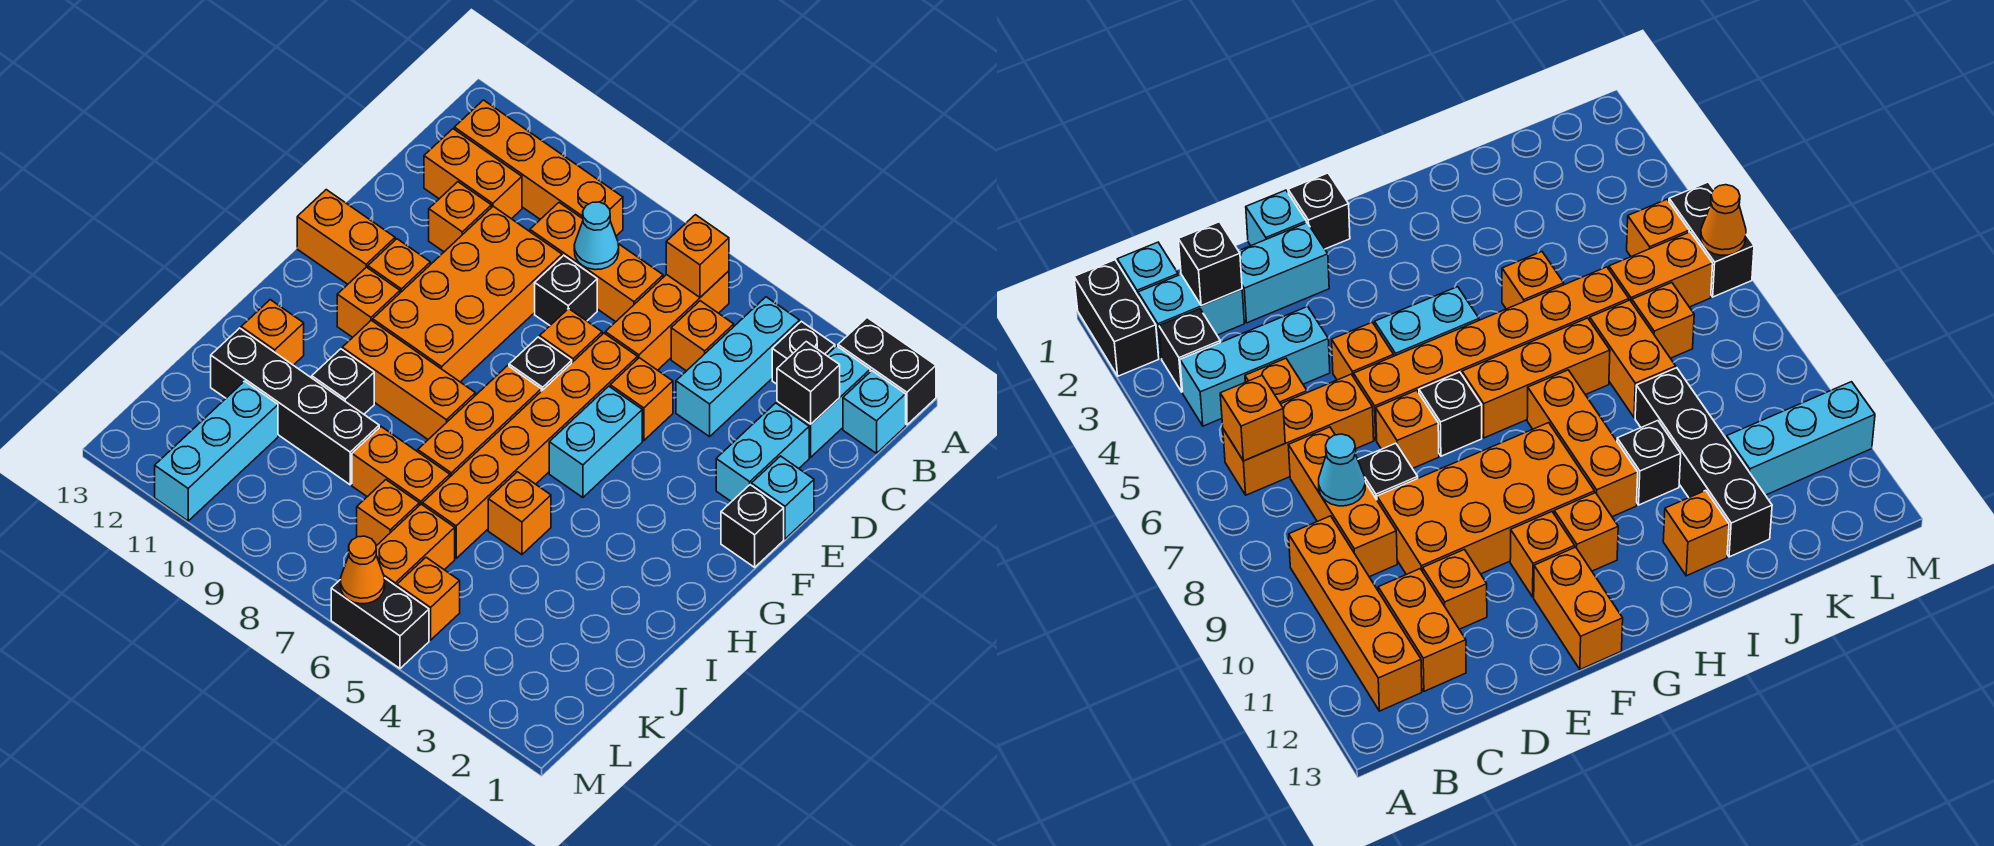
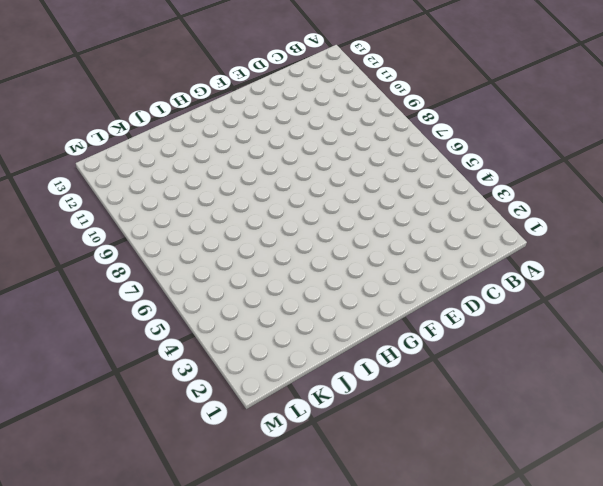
none -> black 1x2 brick [838,318,936,425]
none -> cyan 1x1 brick [843,371,906,453]
none -> cyan 1x2 brick [777,346,870,457]
none -> black 1x1 brick [772,321,835,384]

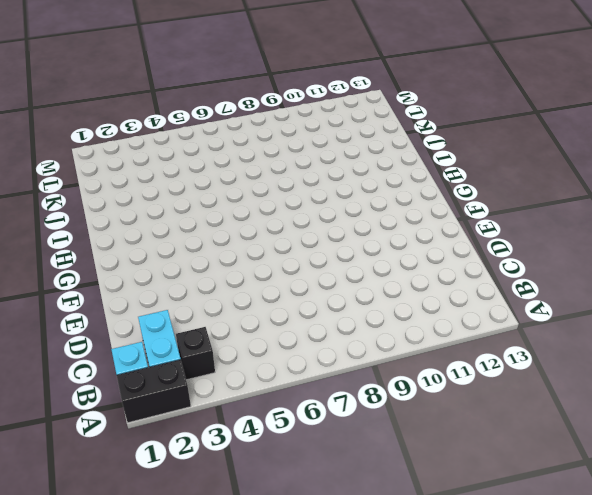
none -> cyan 1x3 brick [676,297,800,437]
none -> orange 1x3 brick [605,271,729,370]
none -> orange 1x4 brick [454,100,623,236]
none -> orange 1x1 brick [671,301,734,371]

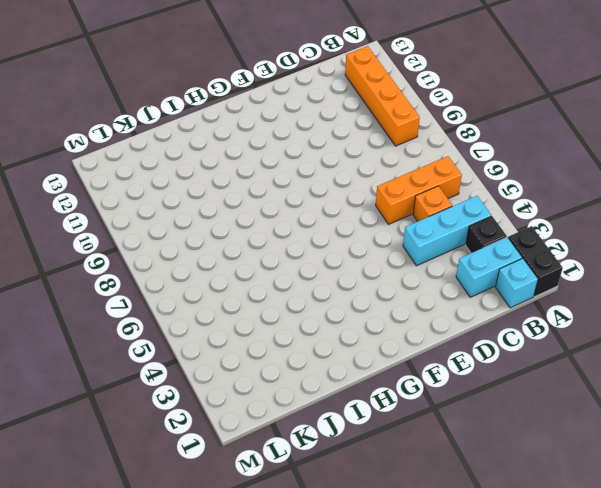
none -> orange 1x3 brick [530,203,663,322]
none -> orange 1x2 brick [424,129,522,219]
none -> cyan 1x2 brick [716,403,809,502]
none -> black 1x1 brick [535,256,597,325]

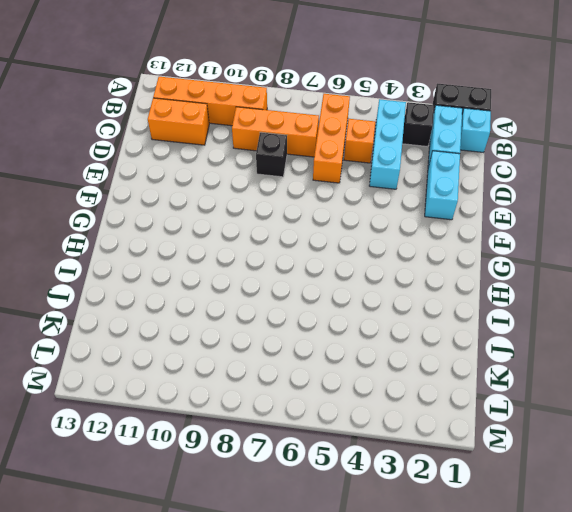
none -> orange 2x4 brick [373,206,562,382]
none -> orange 1x1 brick [429,182,491,252]
none -> cyan 1x1 brick [752,456,814,539]
none -> orange 1x1 brick [610,358,673,441]

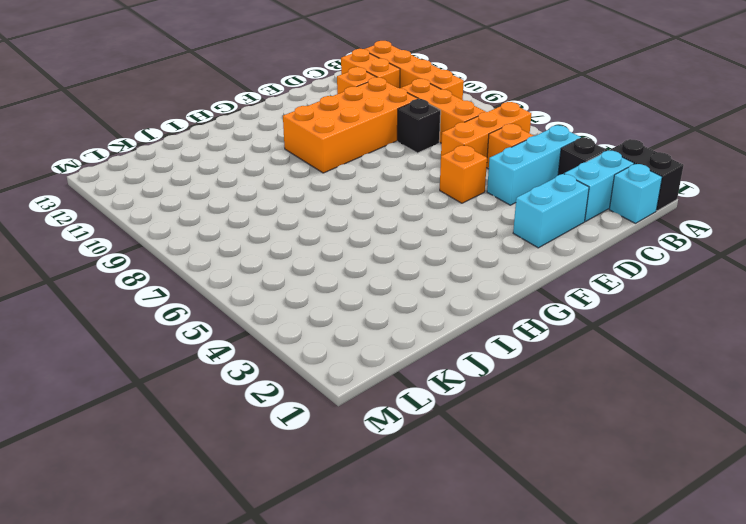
none -> cyan 1x1 brick [752,456,814,539]
none -> orange 1x6 brick [423,333,638,558]
none -> orange 1x1 brick [540,308,602,362]
none -> black 1x1 brick [721,485,784,567]

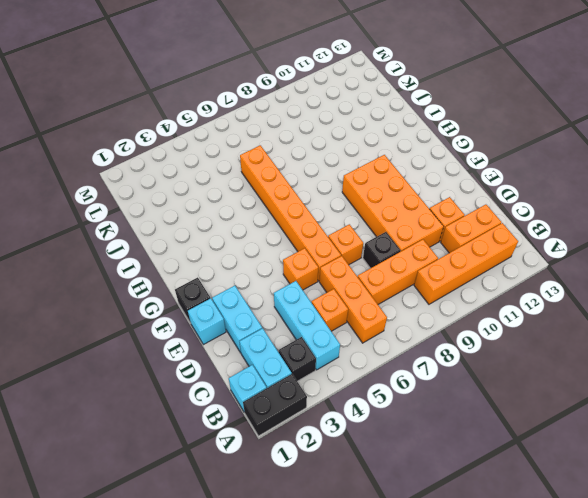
none -> cyan 1x2 brick [549,386,642,498]
none -> black 1x1 brick [509,337,572,391]
none -> orange 1x1 brick [368,239,430,293]
none -> orange 1x2 brick [297,190,395,284]

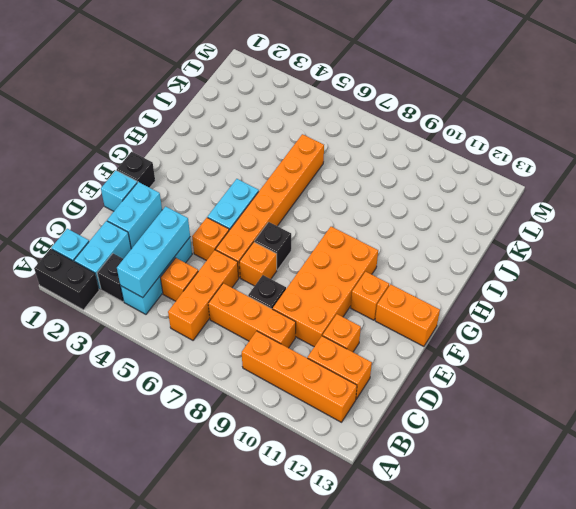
cyan 1x3 brick [117,207,190,298] -> cyan 1x3 brick moved to [155,381,278,521]
none -> orange 1x3 brick [418,366,541,477]
none -> orange 1x1 brick [337,267,400,337]
none -> orange 1x3 brick [342,320,476,439]
none -> orange 1x1 brick [488,472,551,555]

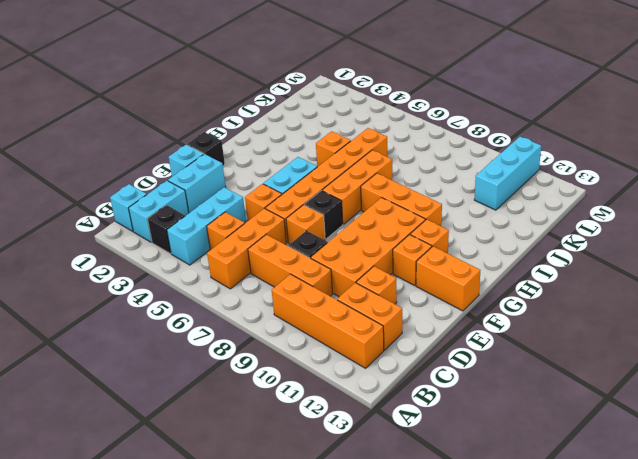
none -> black 1x2 brick [838,318,936,425]
none -> black 1x1 brick [312,349,374,414]
none -> orange 1x1 brick [241,300,304,365]
none -> orange 1x2 brick [352,427,450,505]

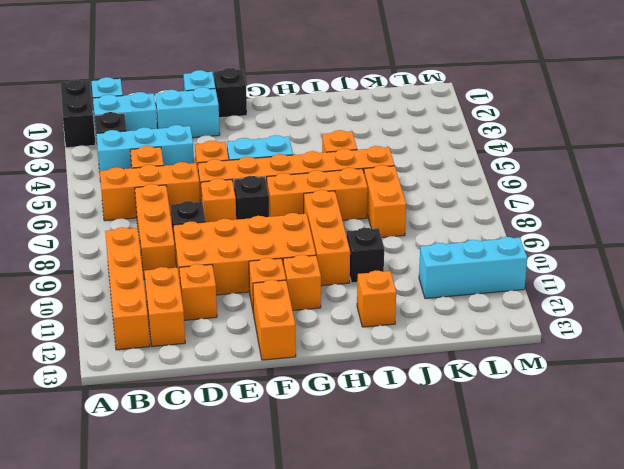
none -> black 1x4 brick [211,328,379,485]
none -> orange 1x2 brick [376,504,455,586]
none -> orange 1x1 brick [357,480,419,546]
none -> orange 1x1 brick [397,557,460,640]

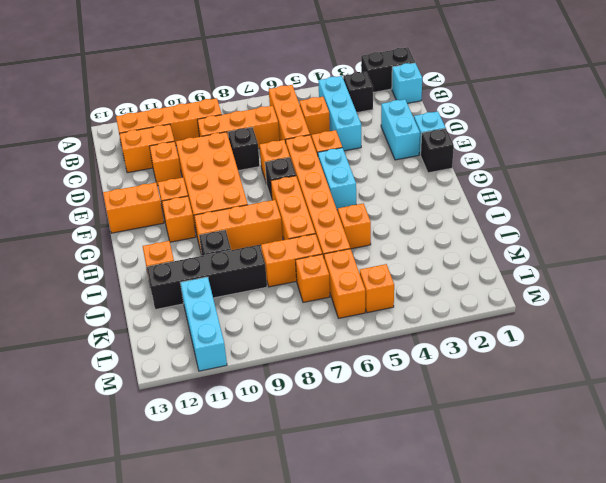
none -> cyan 1x2 brick [777,346,870,457]
none -> black 1x2 brick [331,578,429,669]
none -> orange 1x1 brick [666,215,729,297]
none -> black 1x1 brick [777,342,840,424]

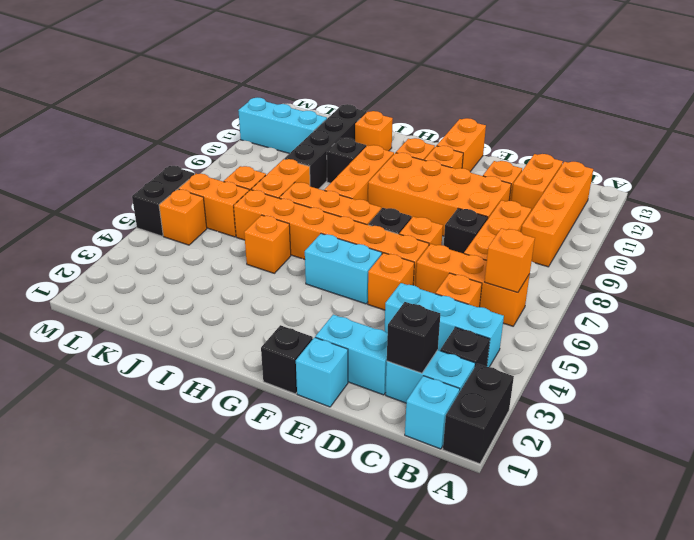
none -> cyan 1x1 cone [574,202,619,270]
none -> orange 1x1 cone [340,536,385,604]

